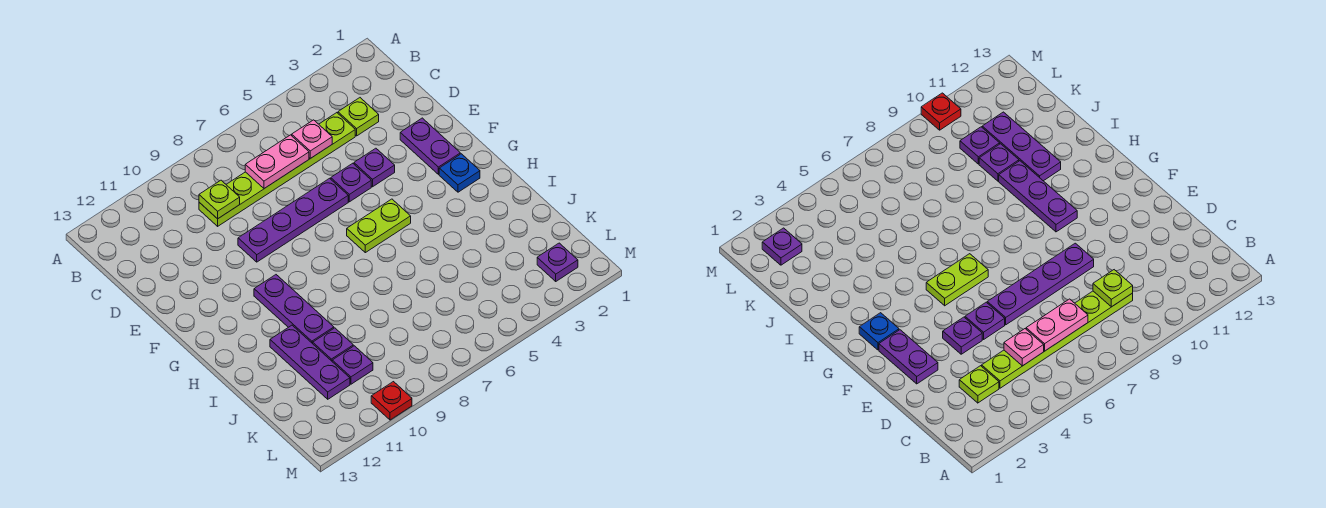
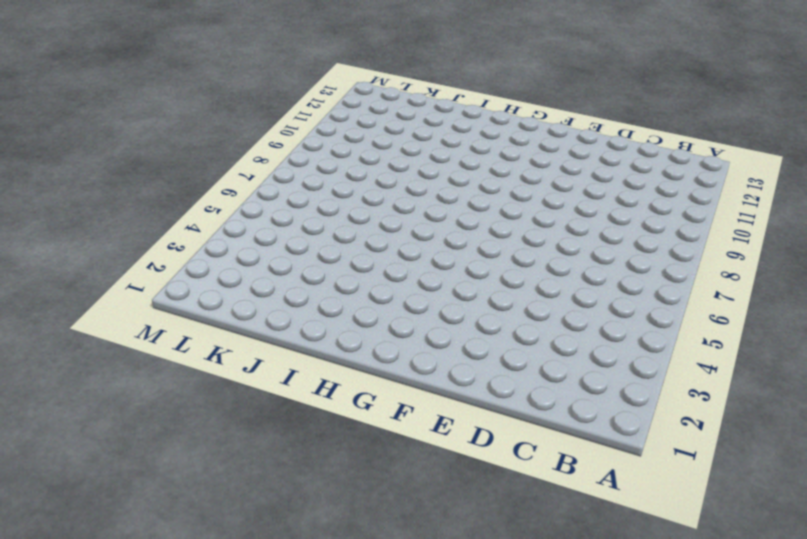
none -> lime 1x1 plate [338,98,379,136]
none -> lime 1x6 plate [199,113,355,226]
none -> purple 1x2 plate [400,118,460,174]

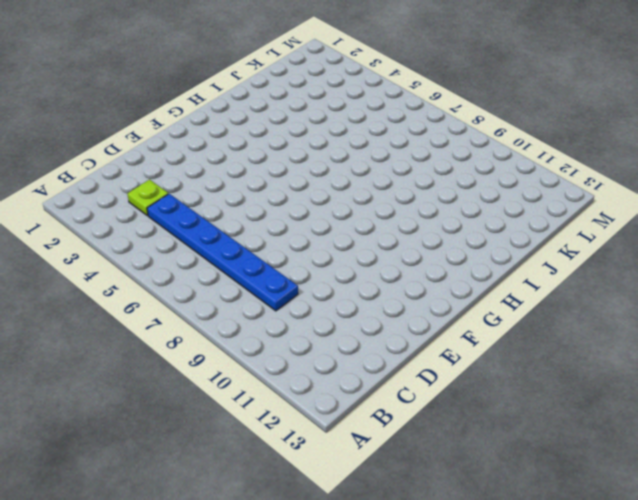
blue 1x6 plate [147,194,298,311] -> lime 1x6 plate [199,113,355,226]
none -> purple 1x2 plate [400,118,460,174]
none -> purple 1x1 plate [354,148,395,187]
none -> purple 1x1 plate [331,163,371,202]

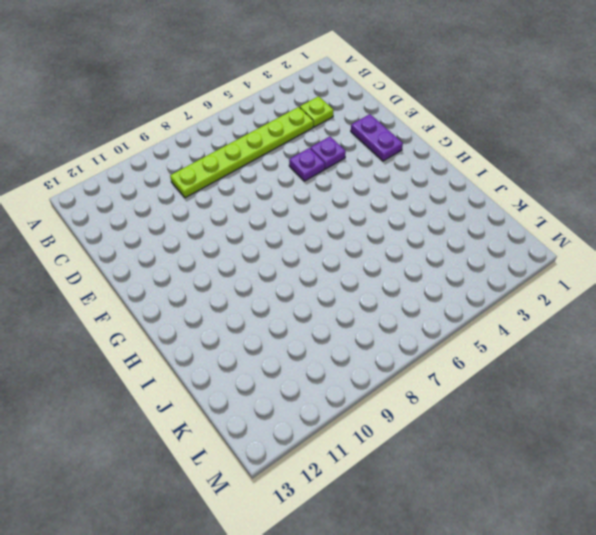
none -> purple 1x4 plate [238,178,348,262]
none -> blue 1x1 plate [439,154,480,192]
none -> lime 1x2 plate [347,199,411,253]

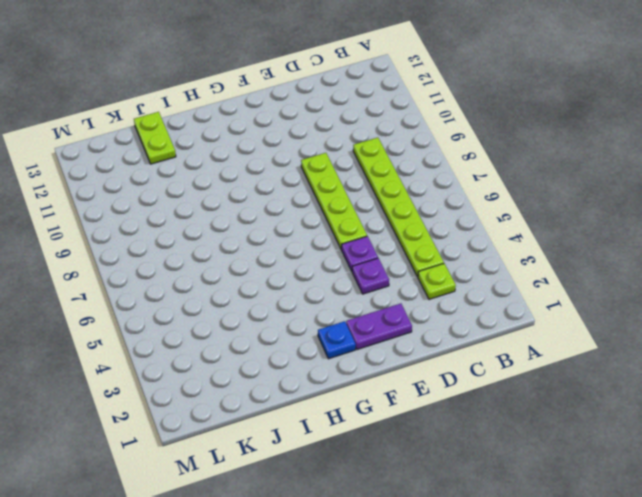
lime 1x4 plate [301,153,367,249] -> purple 1x4 plate [238,178,348,262]
lime 1x2 plate [134,112,176,164] -> lime 1x2 plate moved to [347,199,411,253]
none -> purple 1x3 plate [254,275,334,344]
none -> purple 1x3 plate [270,325,350,399]
none -> purple 1x1 plate [313,328,353,361]

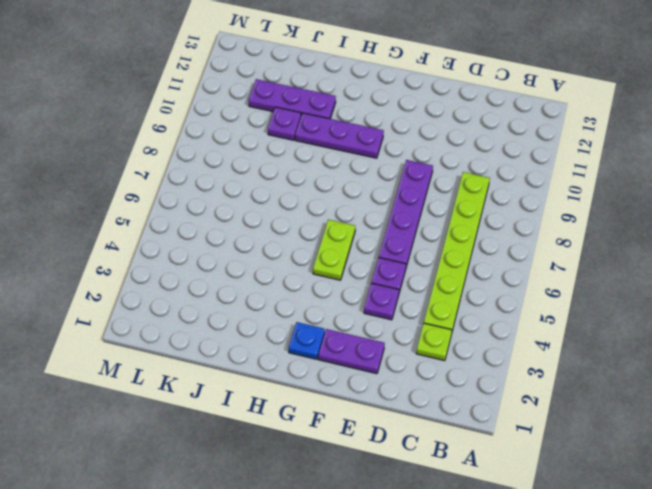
none -> purple 1x1 plate [332,346,373,384]
none -> purple 1x1 plate [537,243,578,281]
none -> red 1x1 plate [371,382,412,420]

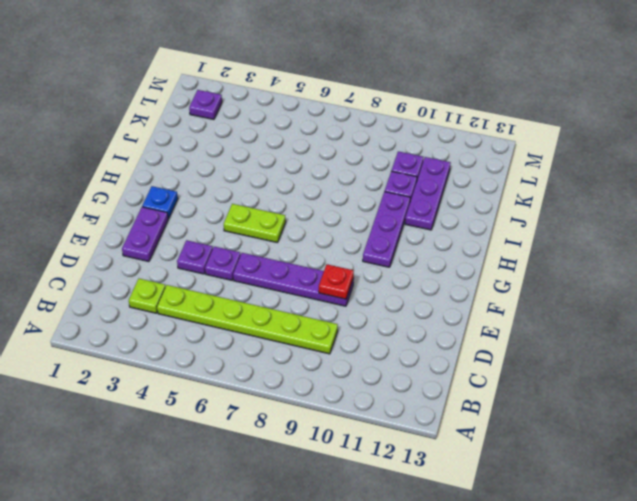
red 1x1 plate [319,264,354,299] -> red 1x1 plate moved to [371,382,412,420]
none -> pink 1x1 plate [292,120,332,158]
none -> pink 1x2 plate [245,135,309,189]
none -> lime 1x1 plate [199,180,240,219]

